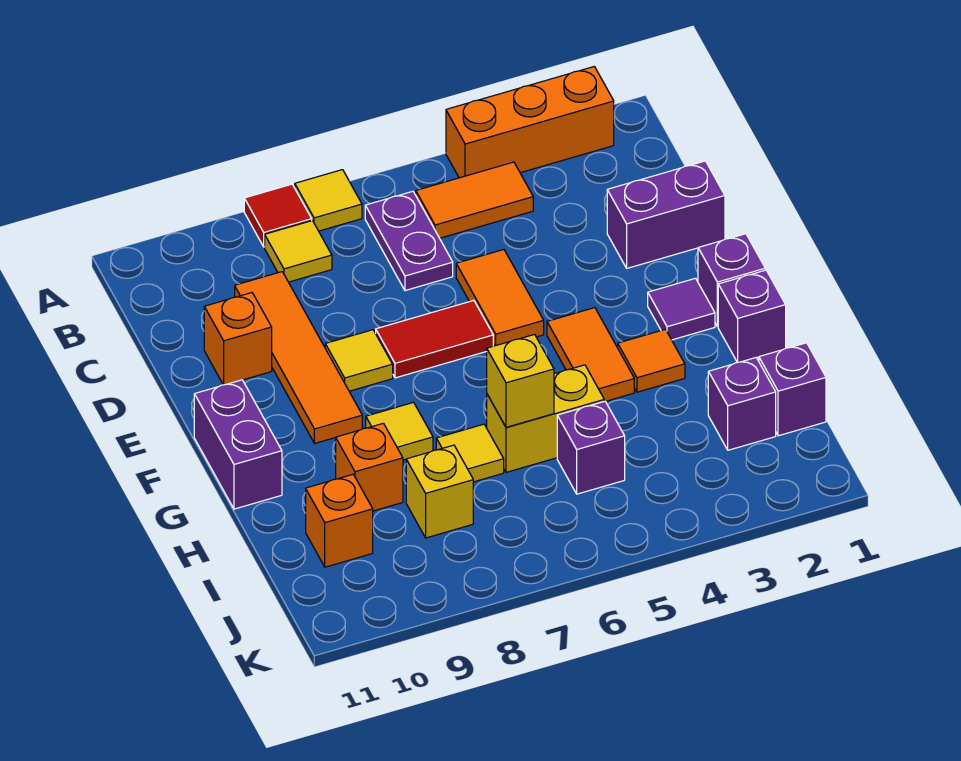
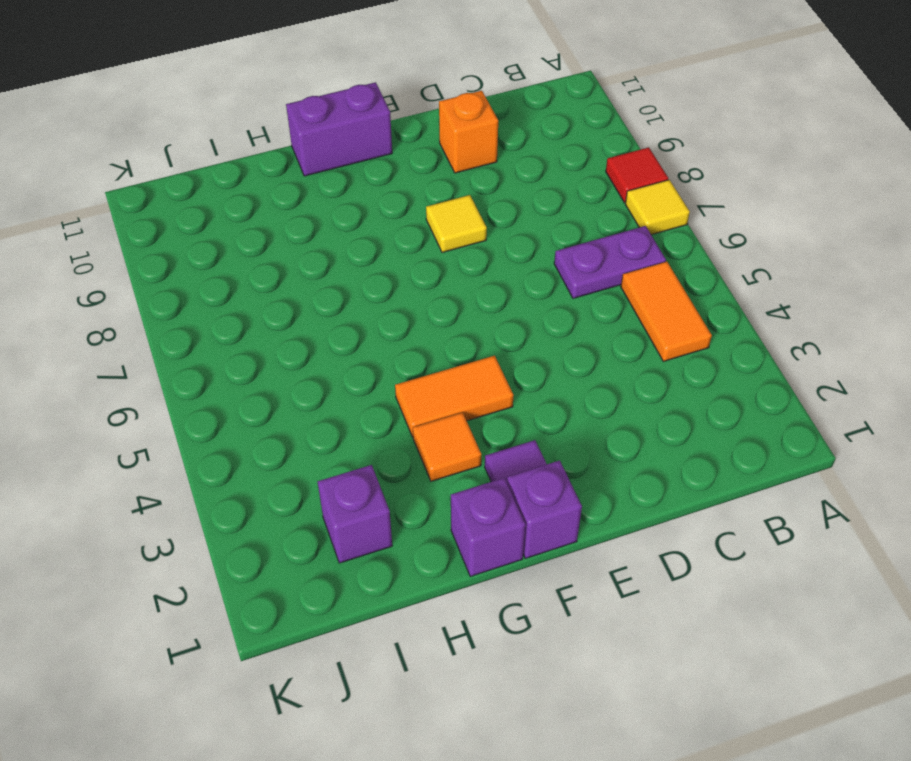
none -> orange 1x3 brick [446,67,614,178]
none -> yellow 1x1 tile [265,221,332,282]
none -> orange 1x4 tile [235,272,362,443]

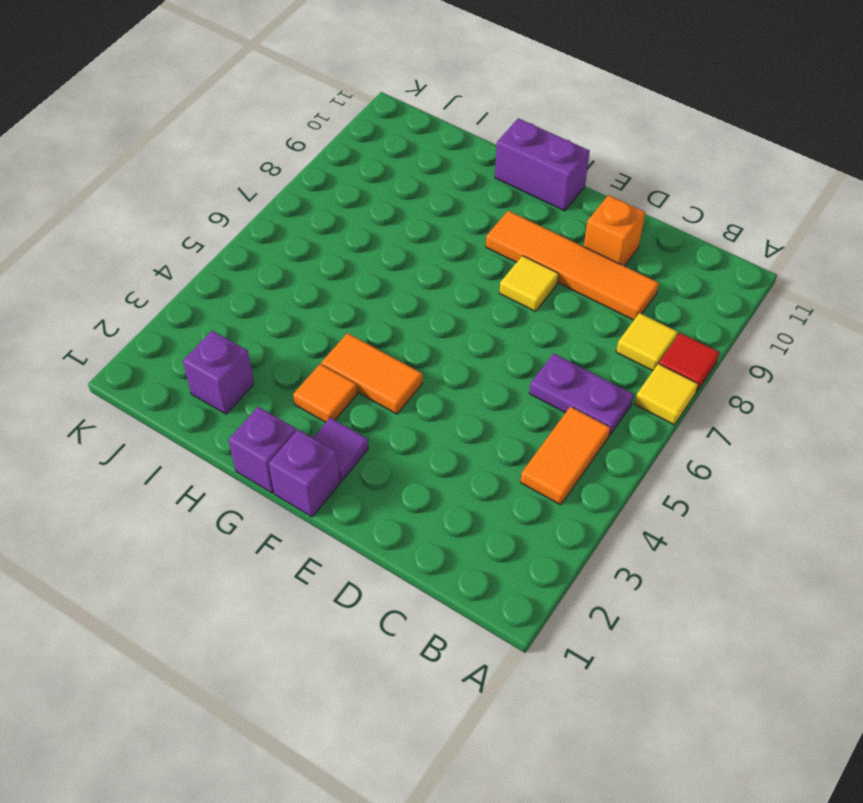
none -> orange 1x3 brick [446,67,614,178]
none -> purple 1x2 brick [607,161,725,268]
none -> orange 1x2 tile [456,250,544,346]

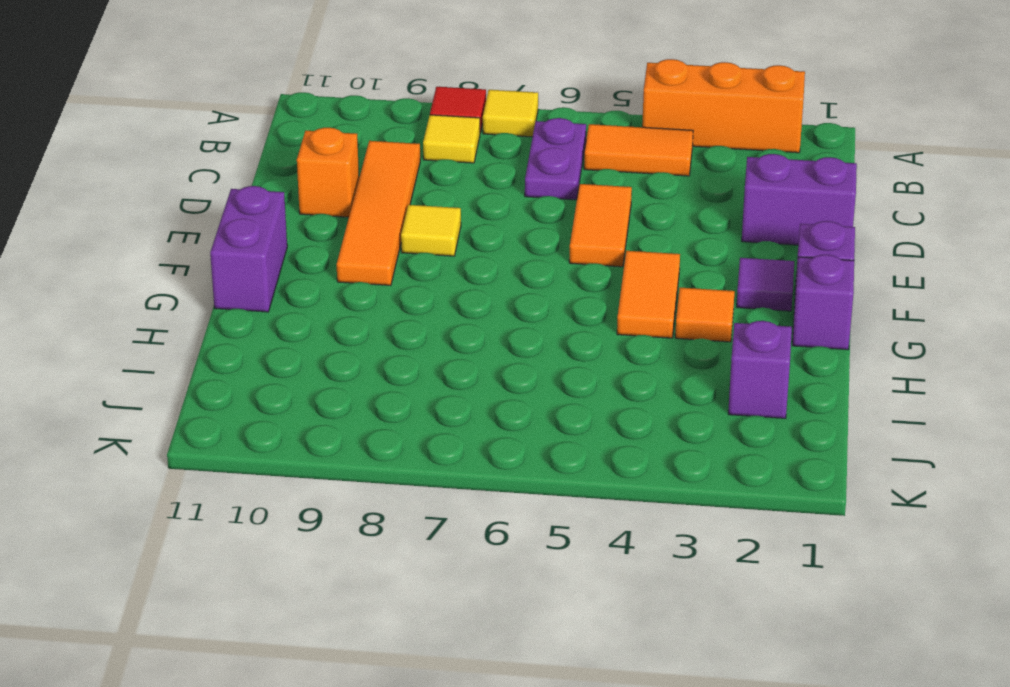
none -> red 1x2 tile [376,300,493,378]
none -> yellow 1x1 tile [366,402,433,460]
none -> yellow 1x2 brick [487,365,604,472]

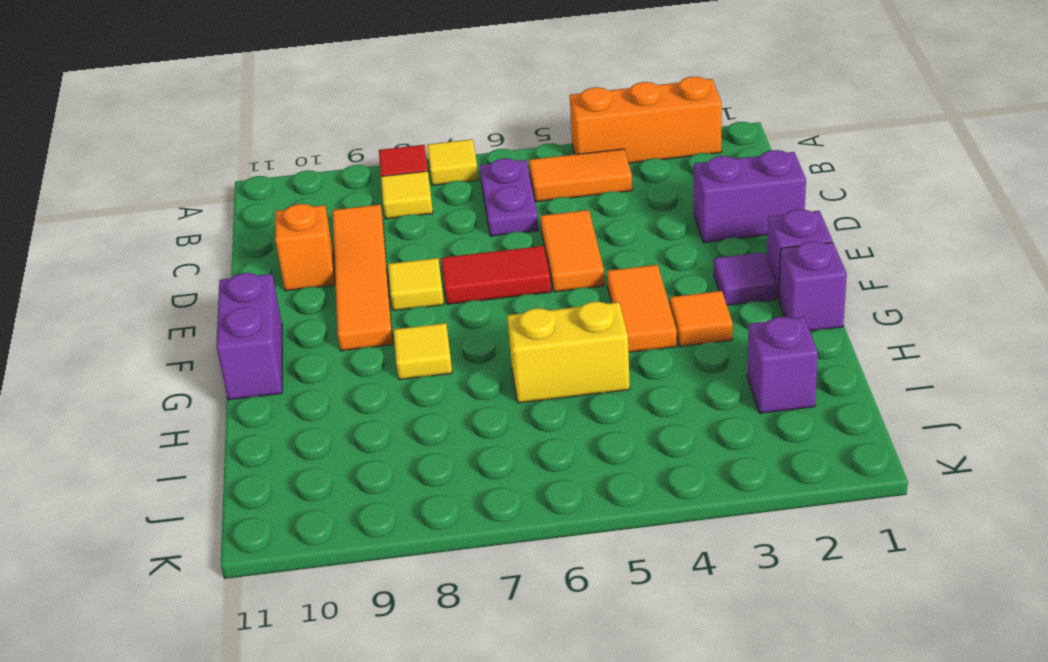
none -> yellow 1x1 tile [436,424,504,482]
none -> orange 1x1 brick [336,423,403,511]
none -> purple 1x1 brick [759,343,826,436]

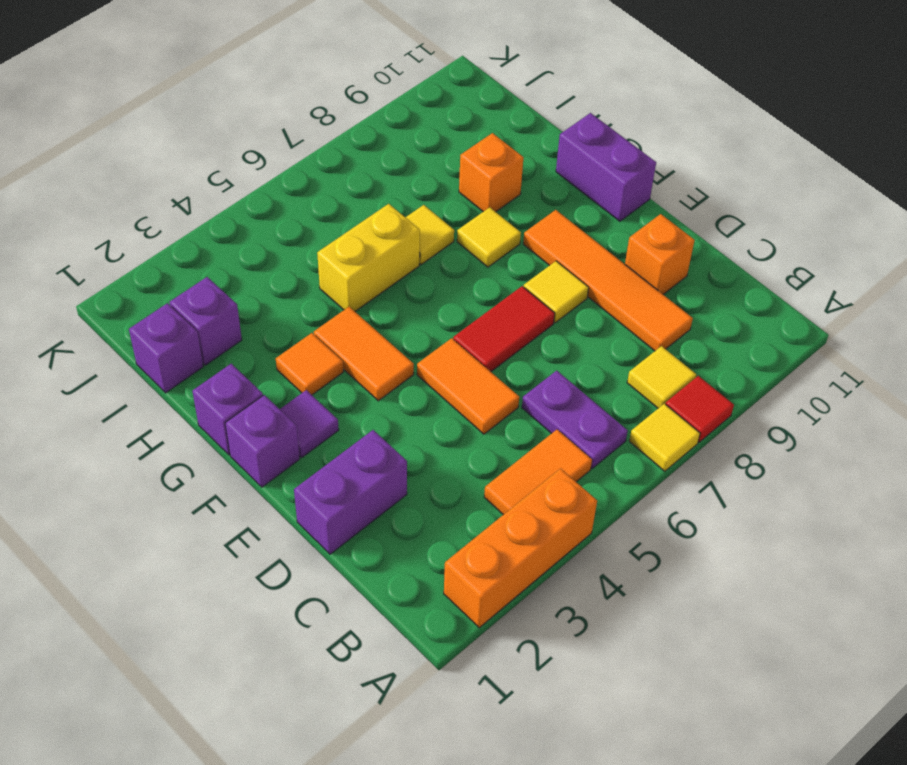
none -> purple 1x1 brick [557,401,625,494]
none -> yellow 1x1 brick [406,445,473,538]
none -> orange 1x1 brick [306,475,373,567]

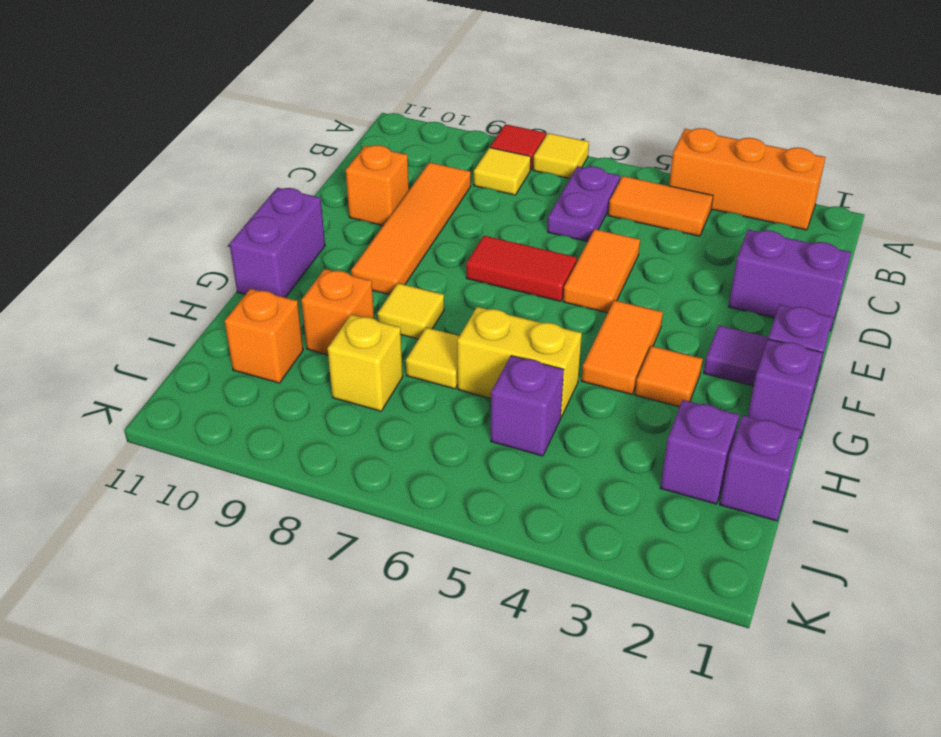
none -> yellow 1x1 tile [325,330,393,391]
none -> yellow 1x1 brick [487,335,554,427]

